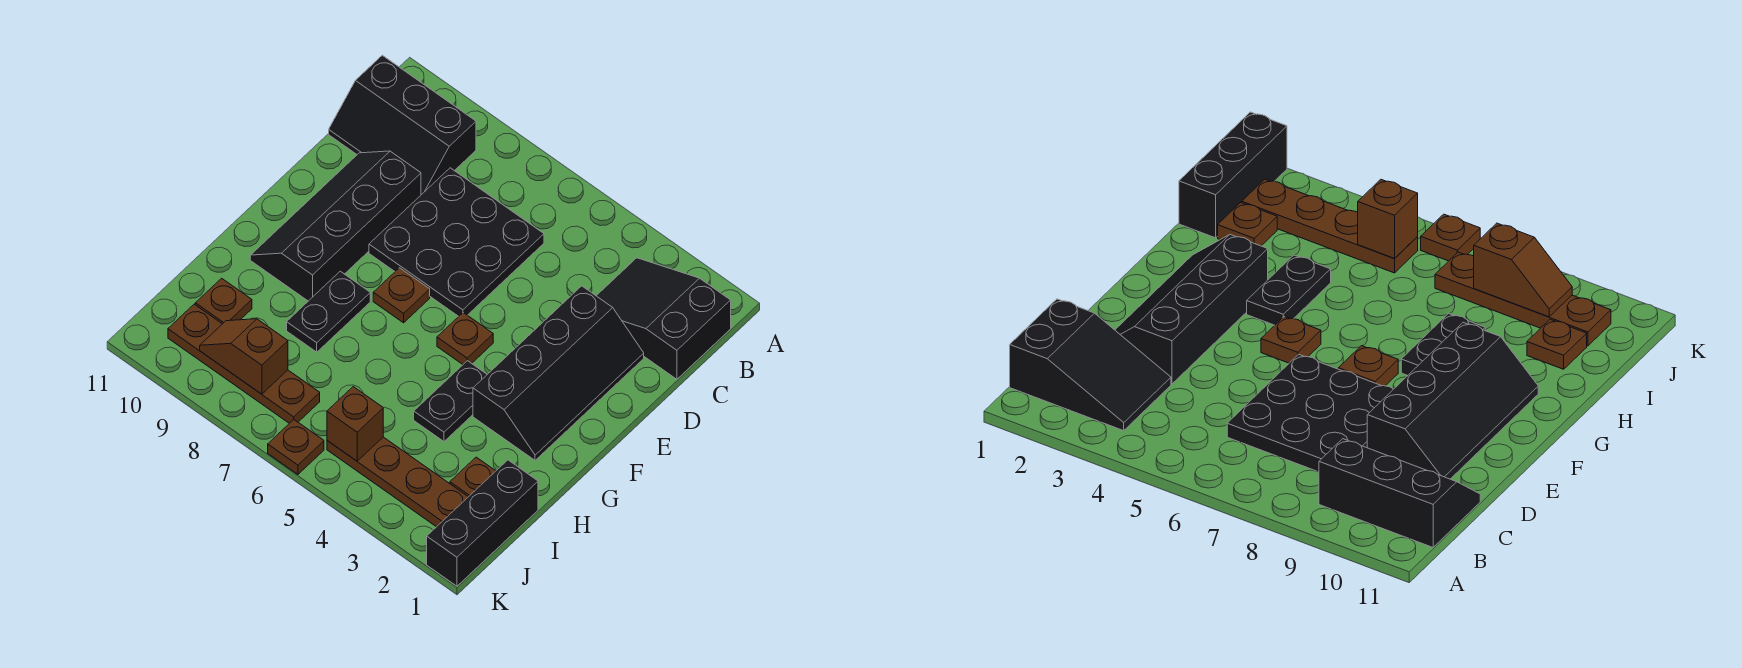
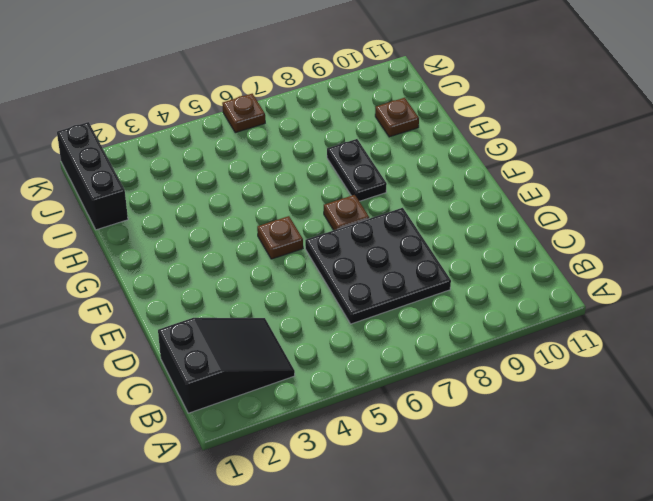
none -> black 2x3 slope [329,55,476,195]
none -> black 2x4 slope [473,286,644,460]
none -> black 2x4 slope [250,151,421,301]

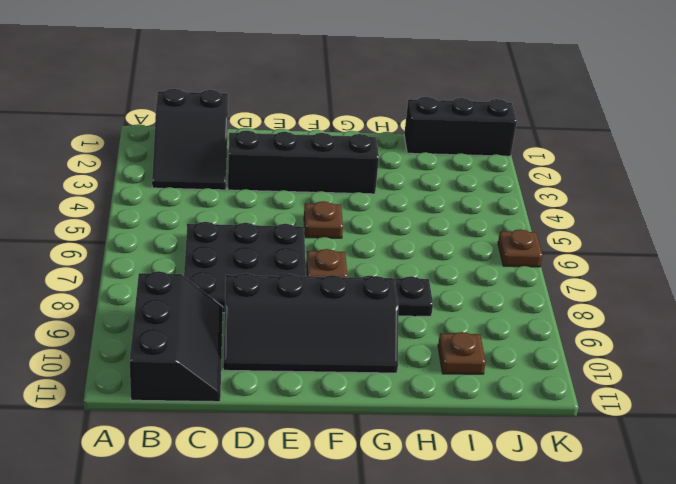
none -> black 1x2 plate [414,361,487,441]
none -> brown 1x1 plate [450,457,495,497]
none -> brown 1x4 plate [327,437,468,527]

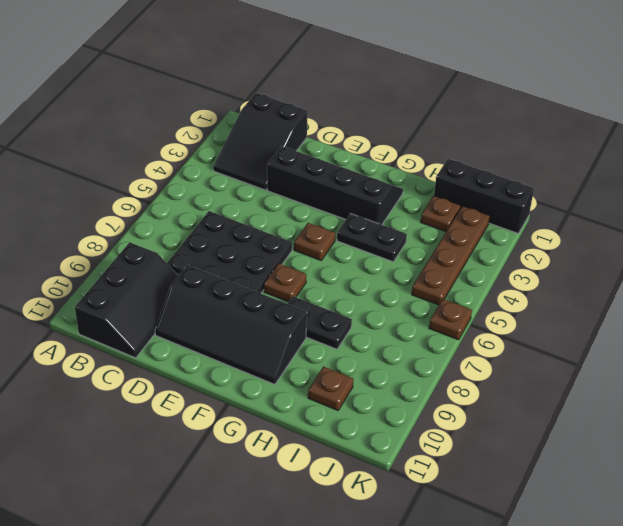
none -> brown 1x4 plate [168,304,320,423]
none -> brown 1x1 brick [327,387,383,461]
none -> brown 1x2 slope [200,319,288,394]

